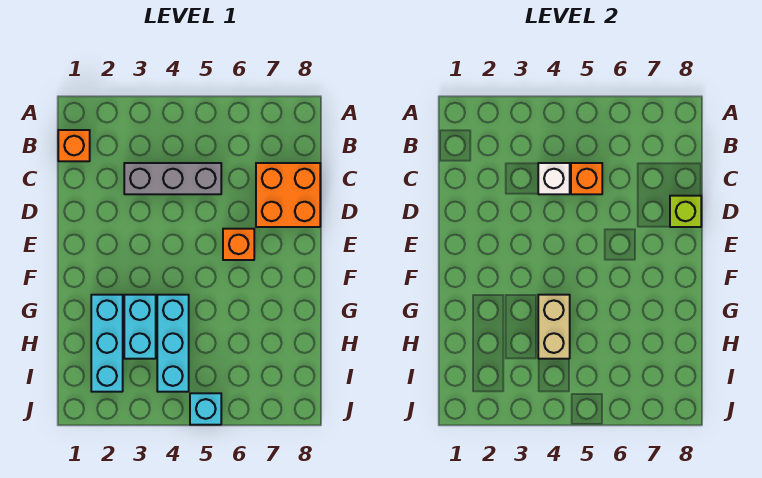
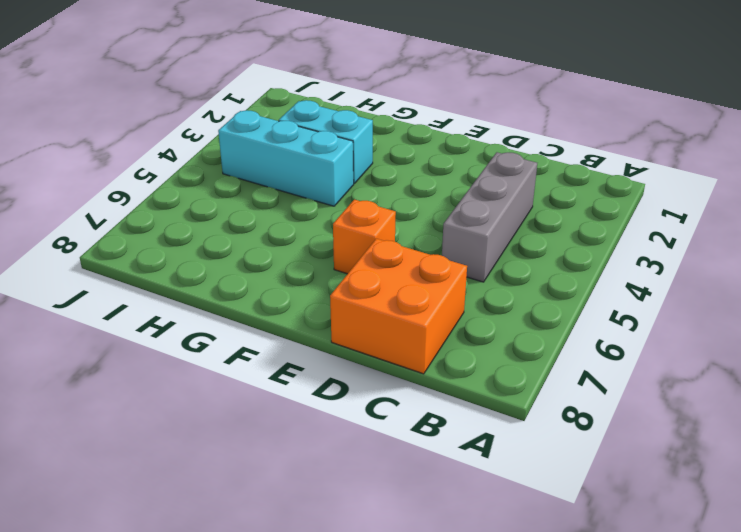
none -> orange 1x1 brick [58,130,90,161]
none -> cyan 1x3 brick [91,295,123,392]
none -> cyan 1x1 brick [190,393,221,425]

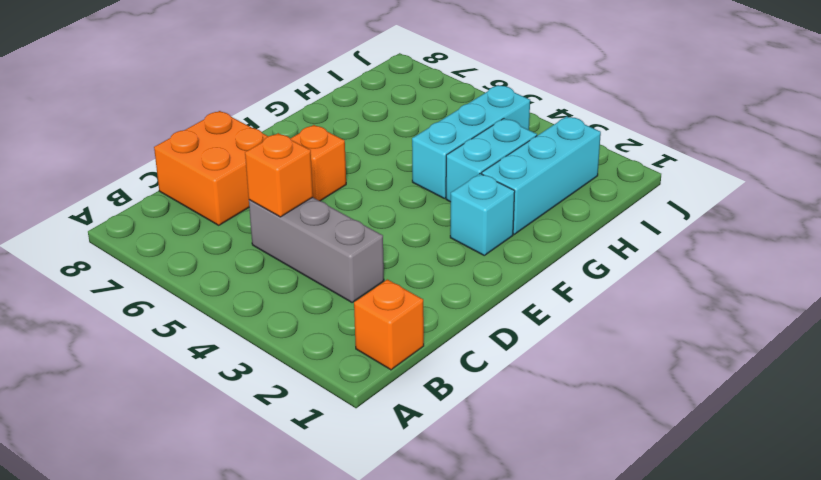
cyan 1x1 brick [450,174,515,255] -> cyan 1x1 brick moved to [190,393,221,425]
none -> white 1x1 brick [538,163,570,194]
none -> lime 1x1 brick [670,196,701,227]
none -> tan 1x2 brick [538,295,570,359]

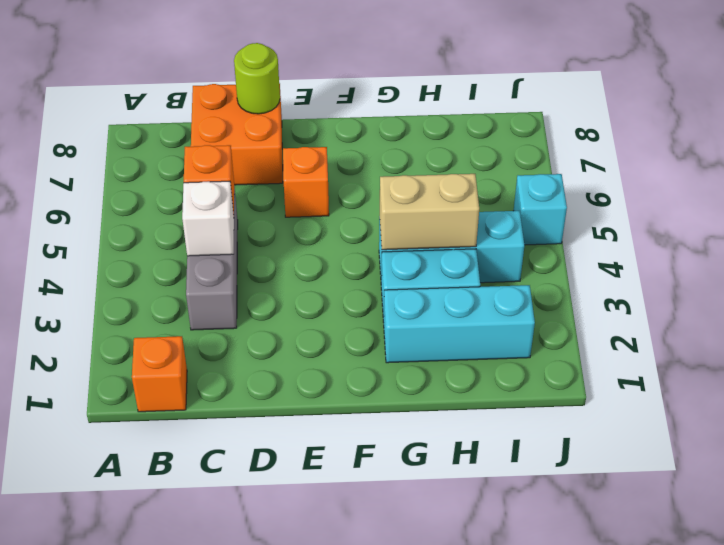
lime 1x1 round brick [234,43,280,114] -> lime 1x1 brick [670,196,701,227]

